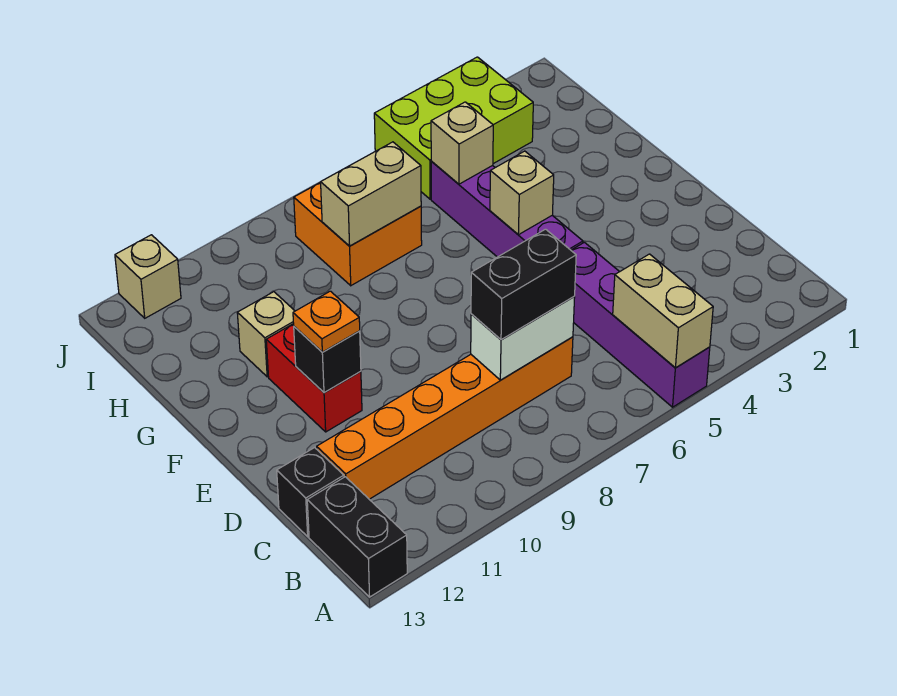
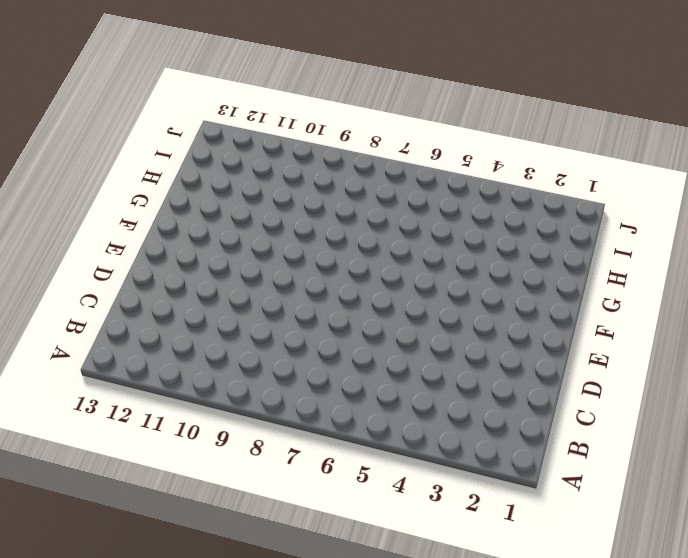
none -> purple 1x4 brick [571,242,710,407]
none -> black 1x2 brick [307,477,407,597]
none -> orange 1x6 brick [317,337,573,499]

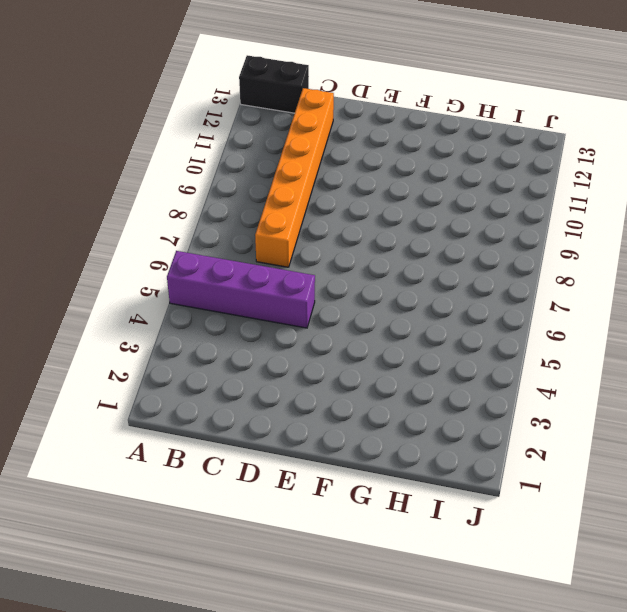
none -> black 1x1 brick [277,448,344,537]
none -> purple 1x4 brick [431,162,583,257]
none -> red 1x2 brick [266,324,362,432]

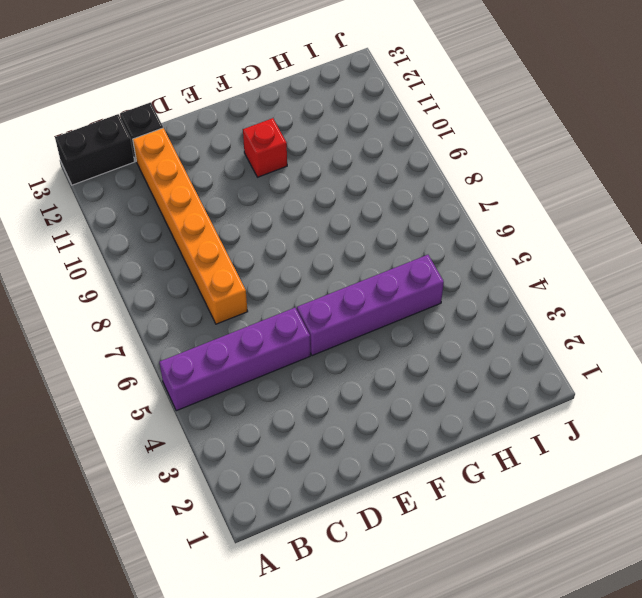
red 1x1 brick [243,118,287,177] -> red 1x2 brick [266,324,362,432]
none -> tan 1x1 brick [237,292,295,377]
none -> orange 2x2 brick [294,182,422,286]
none -> lime 2x3 brick [374,57,533,199]

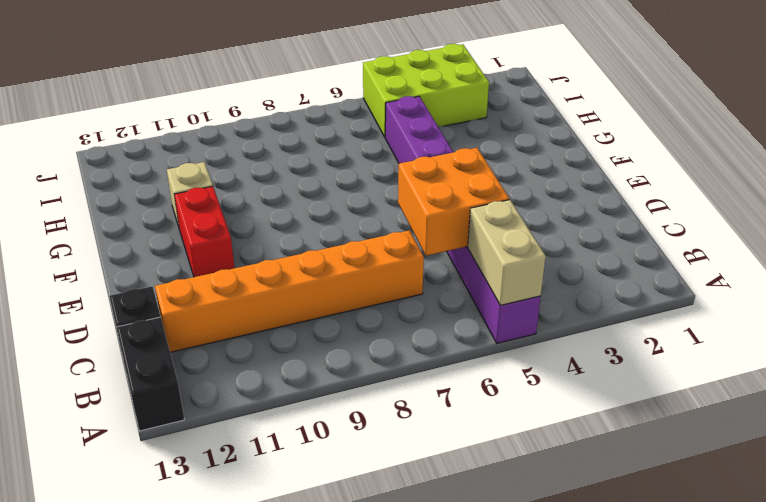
orange 2x2 brick [398,148,509,256] -> orange 2x2 brick moved to [294,182,422,286]
none -> tan 1x1 brick [115,235,181,318]
none -> white 1x2 brick [471,297,575,380]
none -> black 1x1 brick [294,327,361,393]

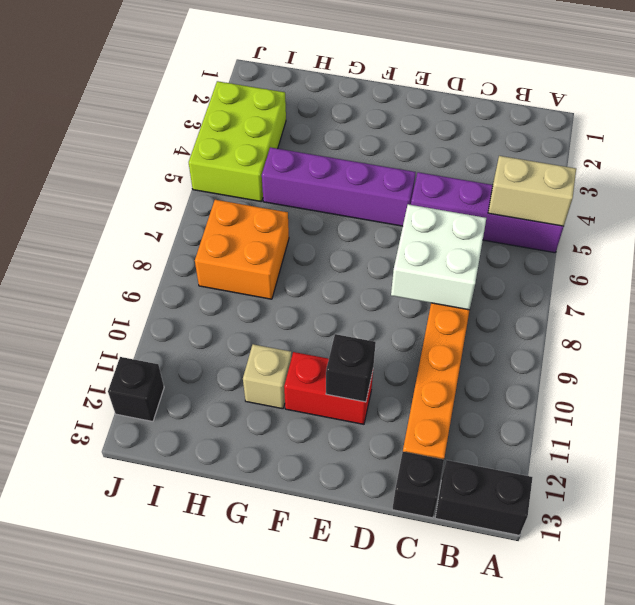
white 2x2 brick [391,204,486,310] -> white 1x2 brick [471,297,575,380]
black 1x1 brick [108,357,164,422] -> tan 1x1 brick [115,235,181,318]
none -> tan 1x1 brick [490,151,554,235]
none -> tan 1x1 brick [431,102,493,184]
none -> tan 1x2 brick [321,142,421,246]

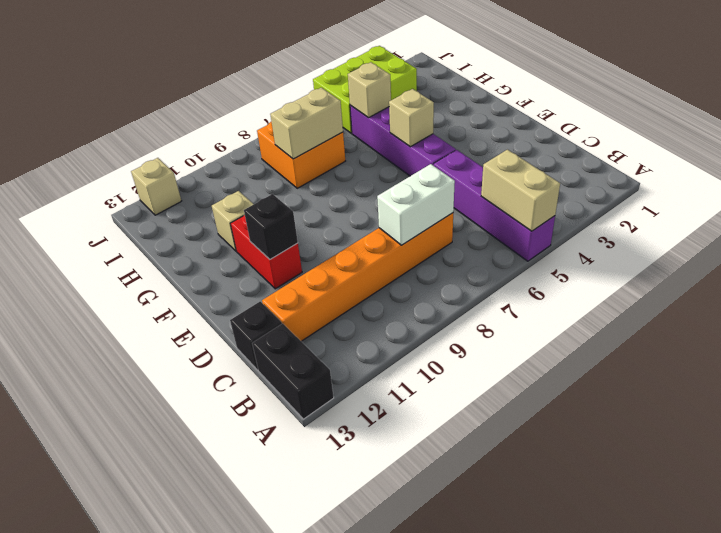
none -> black 1x2 brick [471,229,576,340]
none -> orange 1x1 plate [293,291,360,352]

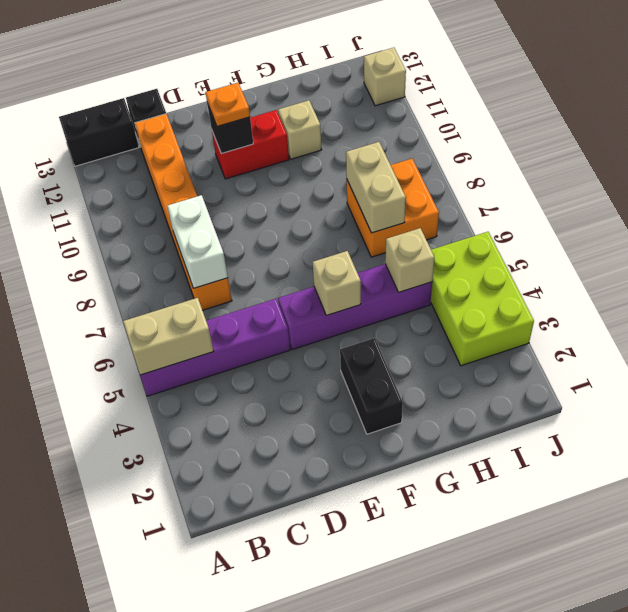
black 1x2 brick [340,338,403,434] -> black 1x2 brick moved to [471,229,576,340]

